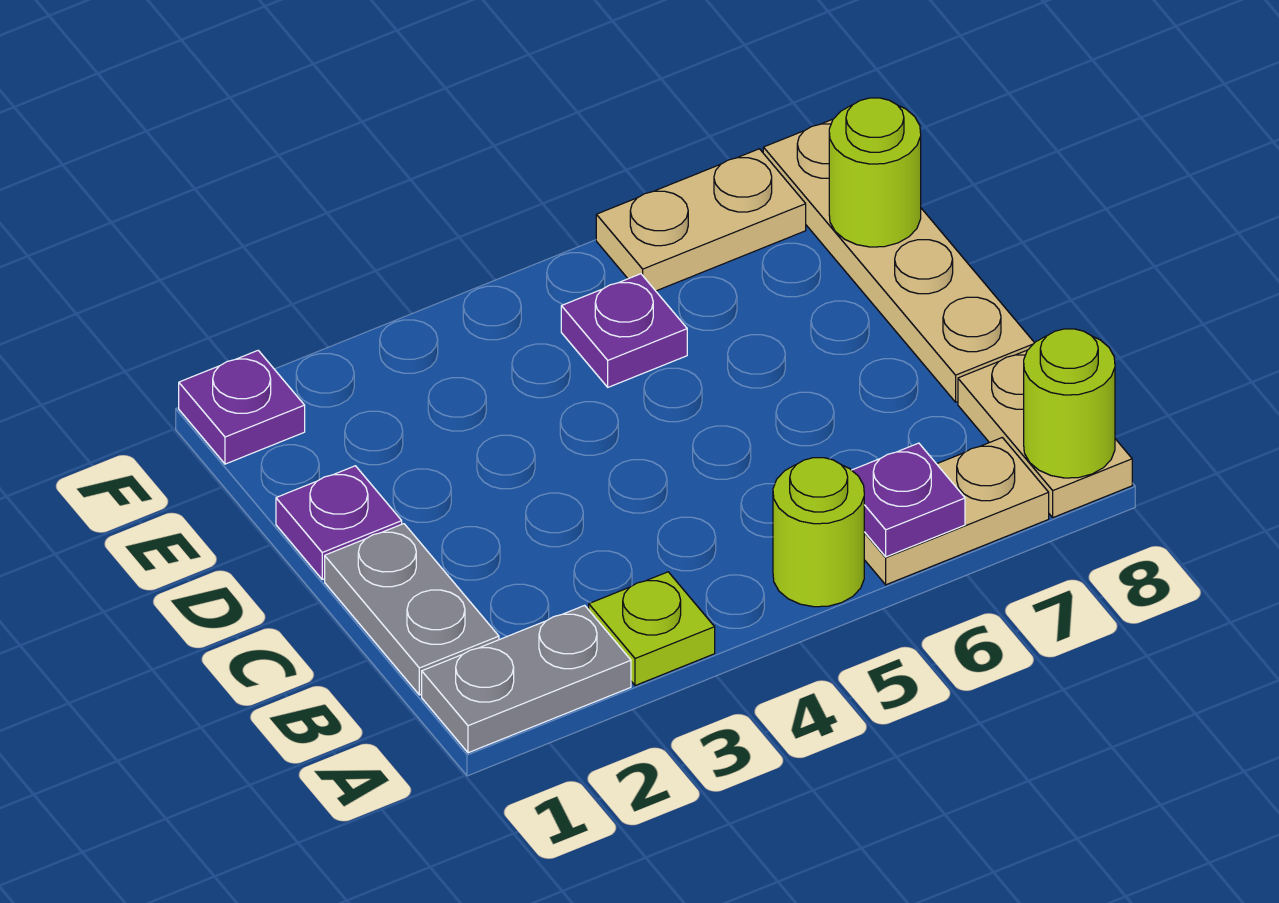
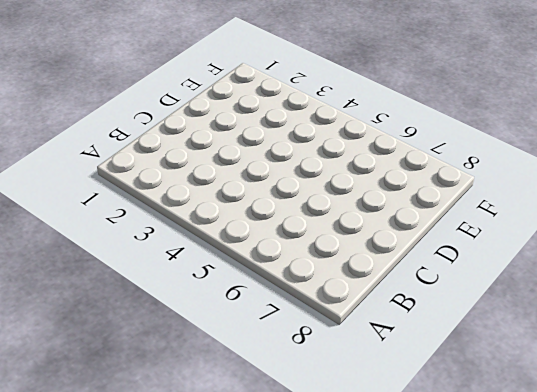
none -> grey 1x2 plate [422,605,631,753]
none -> lime 1x1 plate [589,572,715,686]
none -> lime 1x1 round brick [773,458,864,607]

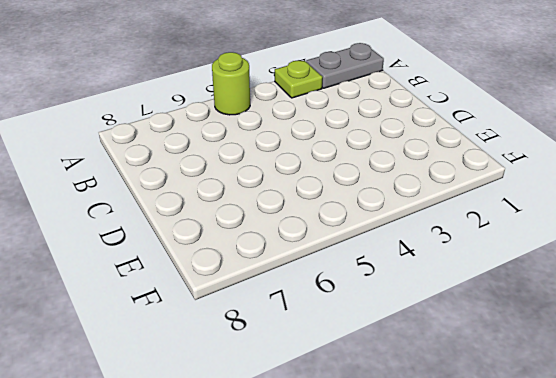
none -> tan 1x2 plate [864,438,1049,585]
none -> tan 1x2 plate [958,350,1132,518]
none -> grey 1x2 plate [325,524,499,695]

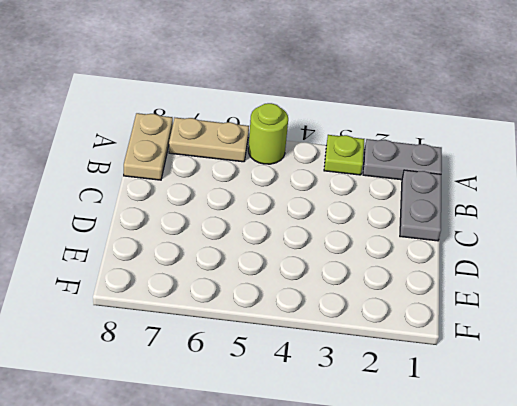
none -> tan 1x4 plate [763,119,1034,402]
none -> purple 1x1 plate [276,466,402,579]
none -> purple 1x1 plate [561,274,687,387]

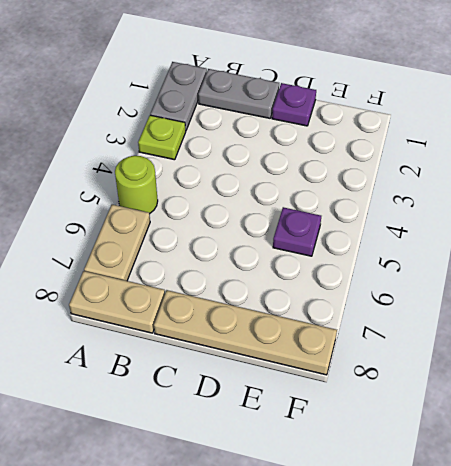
none -> purple 1x1 plate [179,351,305,464]
none -> tan 1x2 plate [596,149,806,291]
none -> purple 1x1 plate [852,443,965,557]

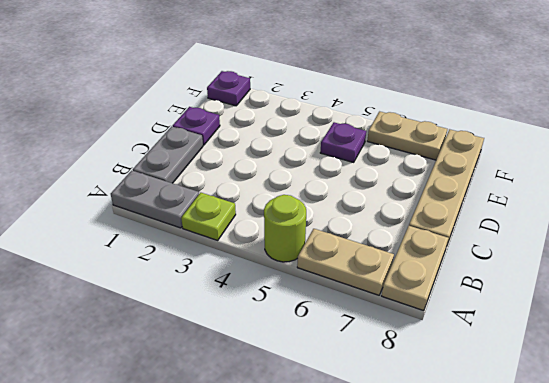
none -> purple 1x1 plate [852,443,965,557]
none -> lime 1x1 round brick [1024,329,1115,478]
none -> lime 1x1 round brick [829,98,921,247]

